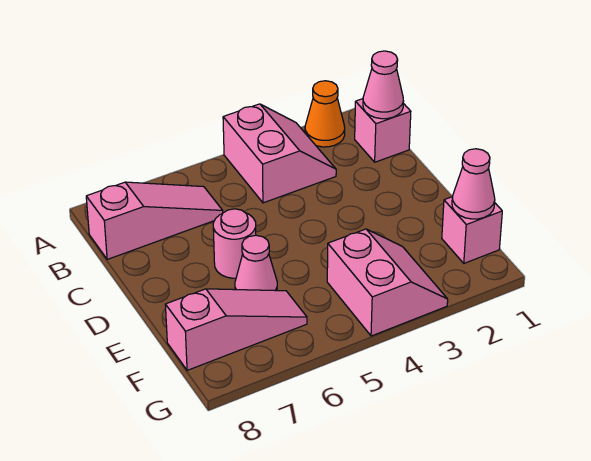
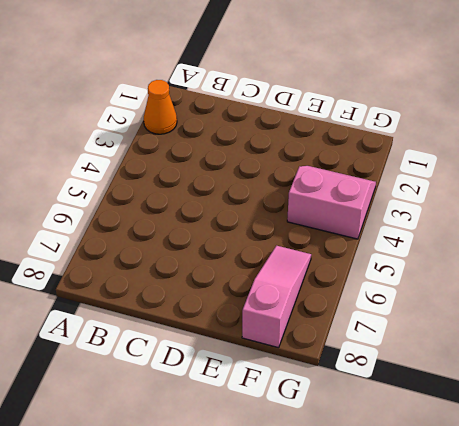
none -> pink 2x2 slope [223,104,336,203]
none -> pink 1x1 brick [355,99,411,162]

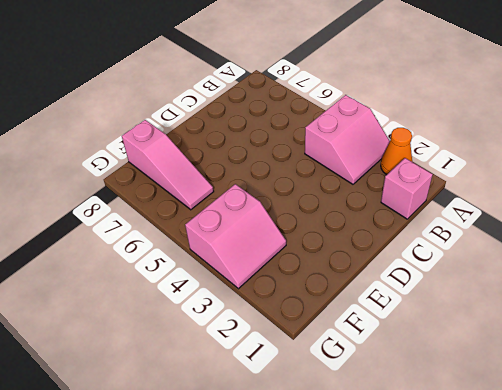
none -> pink 1x3 slope [86,182,223,259]
none -> pink 1x1 round brick [213,209,256,278]

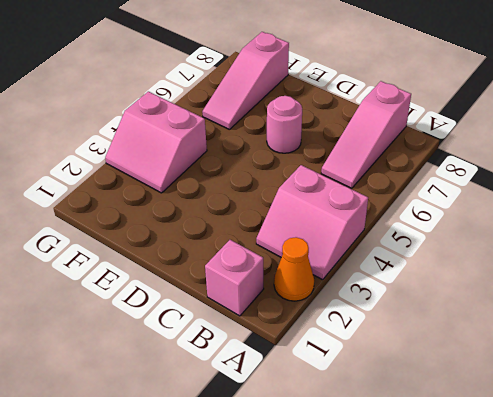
none -> pink 1x1 cone [235,235,277,291]
none -> pink 1x1 brick [442,197,502,263]

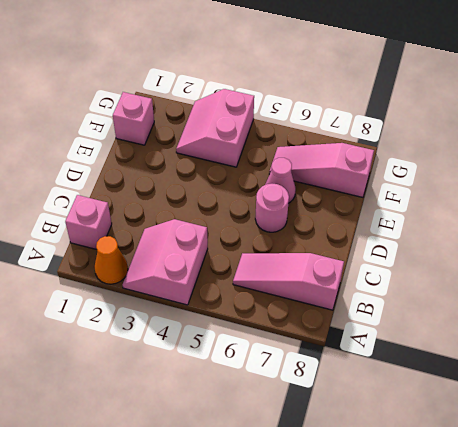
none -> pink 1x1 cone [363,51,403,119]
none -> pink 1x1 cone [452,149,495,219]

